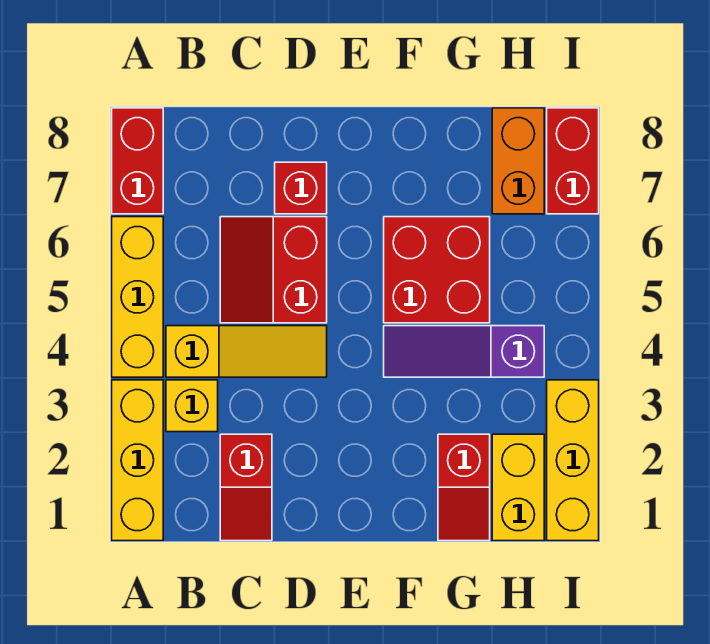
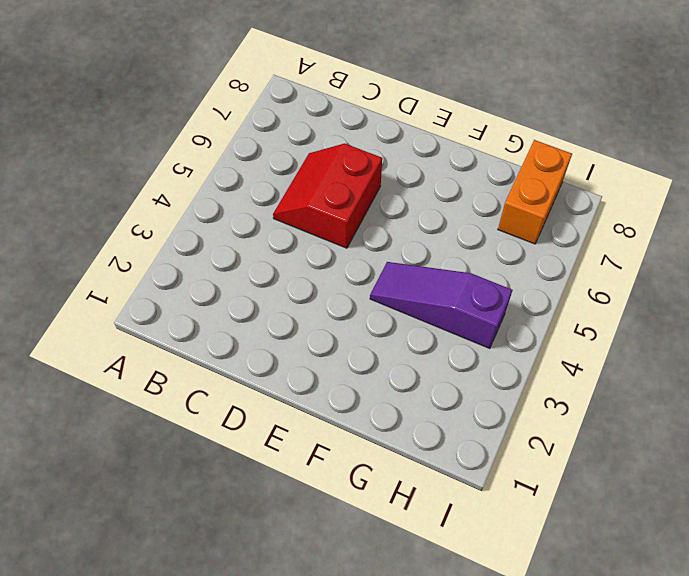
none -> yellow 1x3 brick [112,380,163,541]
none -> yellow 1x3 brick [112,217,163,377]
none -> red 1x2 brick [112,108,163,214]

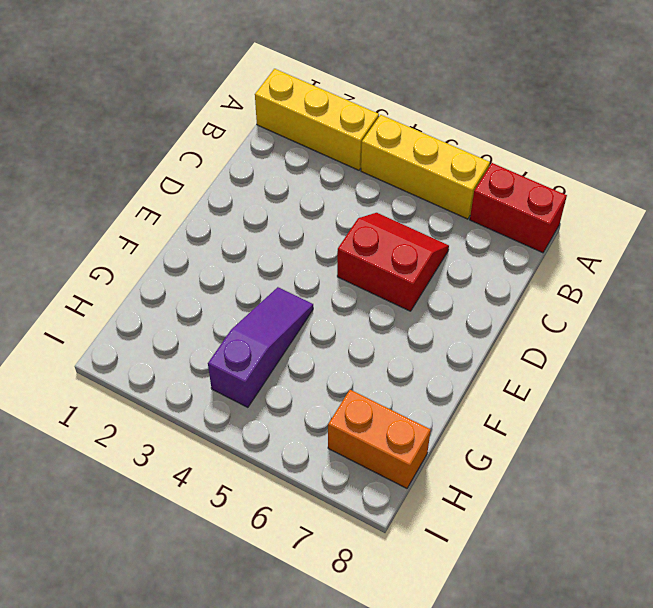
none -> yellow 1x1 brick [166,380,218,432]
none -> yellow 1x3 slope [166,326,327,377]
none -> red 1x2 slope [220,434,272,541]

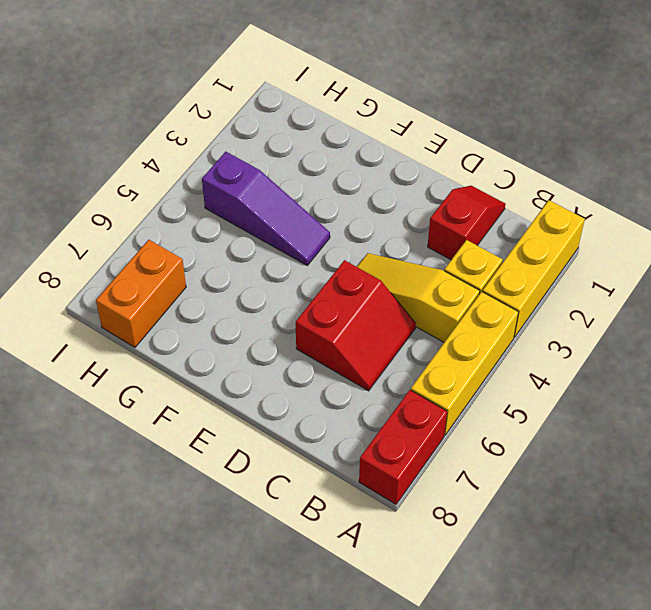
none -> red 1x1 brick [275,162,327,214]
none -> red 2x2 brick [384,217,490,323]
none -> red 1x2 slope [438,434,490,541]

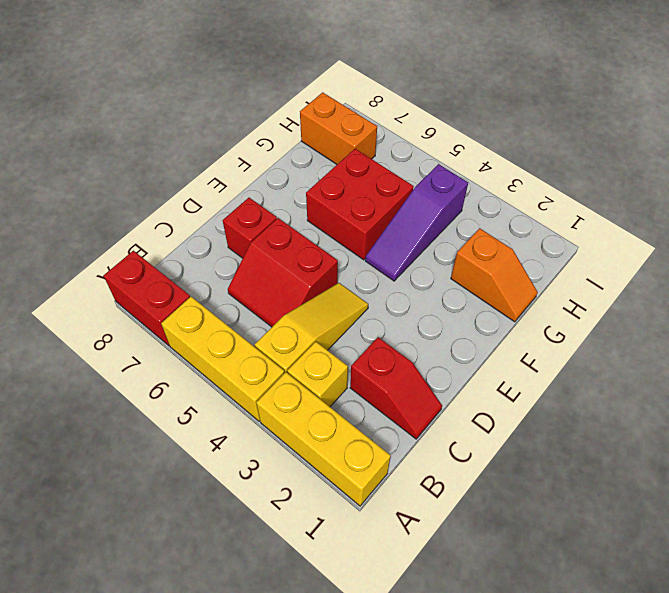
orange 1x2 slope [451,228,538,322] -> red 1x2 slope [438,434,490,541]
none -> yellow 1x2 brick [492,434,544,541]
none -> yellow 1x3 brick [547,380,599,541]
none -> red 1x2 brick [547,108,599,214]

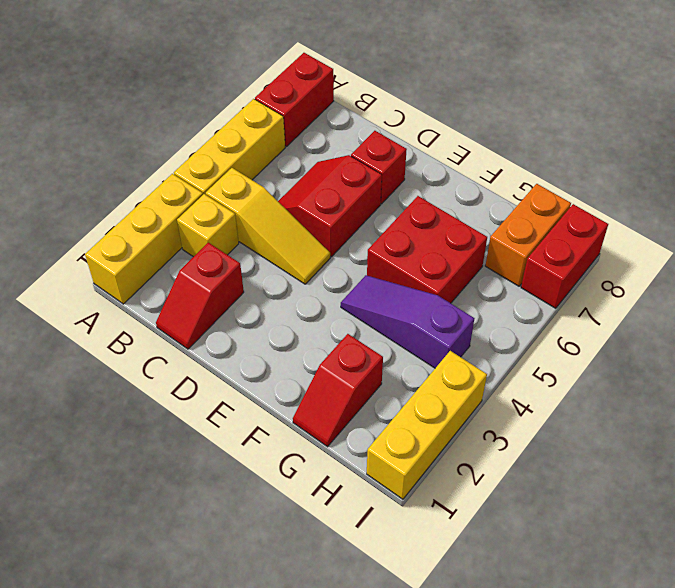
none -> yellow 1x2 brick [492,434,544,541]

